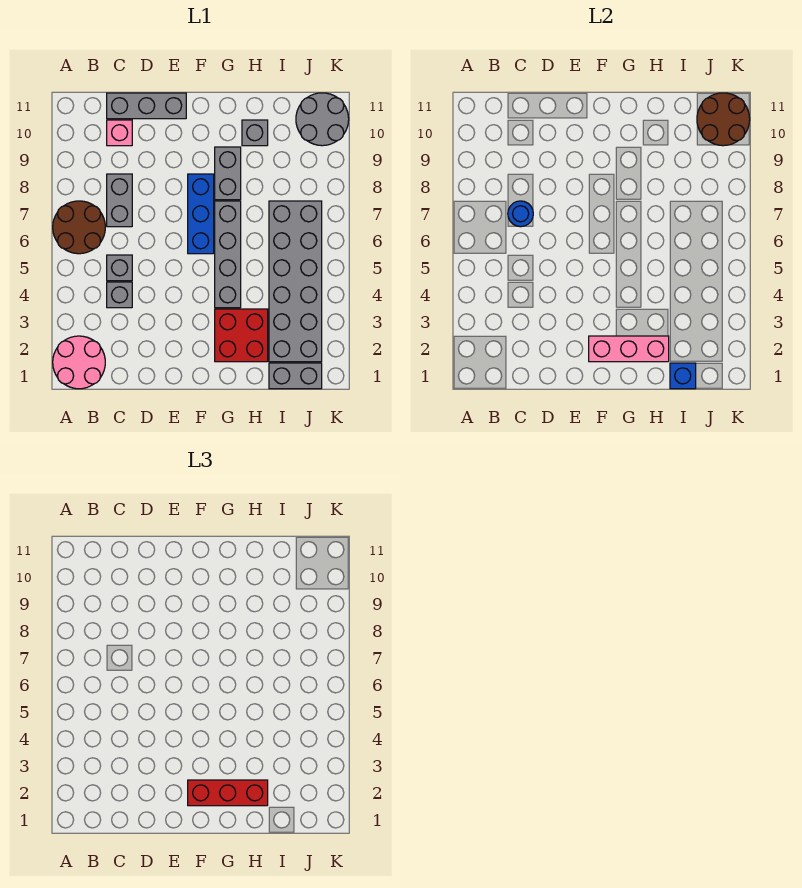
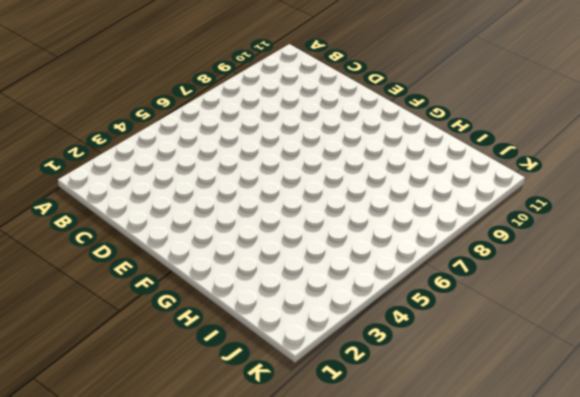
none -> pink 2x2 round brick [53,336,105,389]
none -> brown 2x2 round brick [53,201,105,254]
none -> grey 1x1 brick [107,282,132,308]

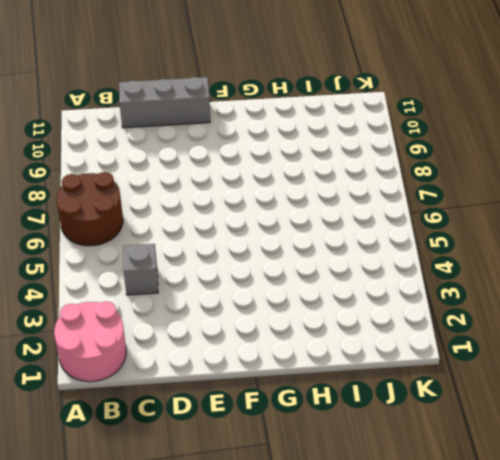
none -> grey 1x1 brick [107,255,132,281]
none -> grey 1x2 brick [107,174,132,227]
none -> pink 1x1 brick [107,120,132,146]

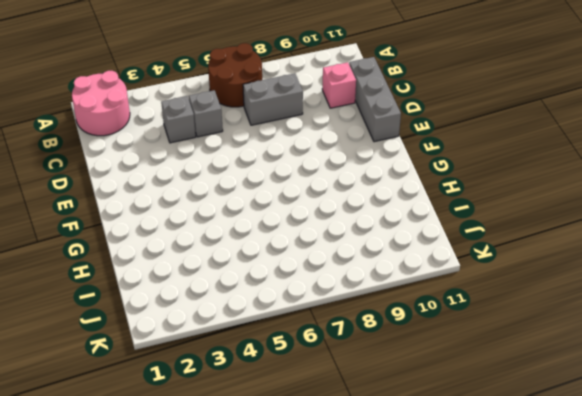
none -> blue 1x3 brick [188,174,214,254]
none -> red 2x2 brick [215,309,268,362]
none -> grey 1x4 brick [215,201,241,308]

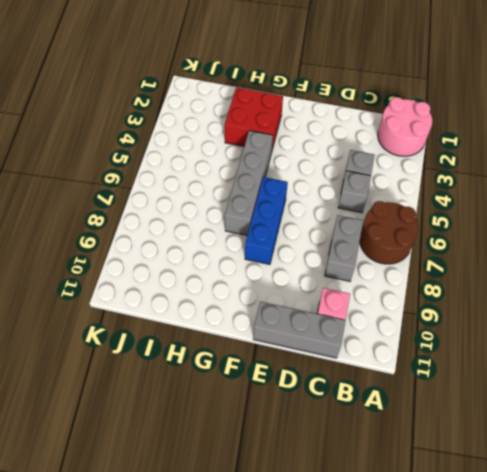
none -> grey 1x2 brick [215,147,241,200]
none -> grey 1x1 brick [242,120,268,146]
none -> grey 1x2 brick [269,363,322,389]

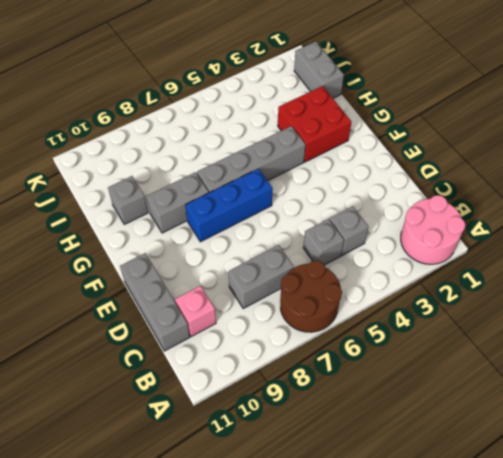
none -> grey 2x6 brick [269,201,322,362]
none -> grey 2x2 round brick [296,93,349,146]
none -> blue 1x1 round brick [508,201,533,227]

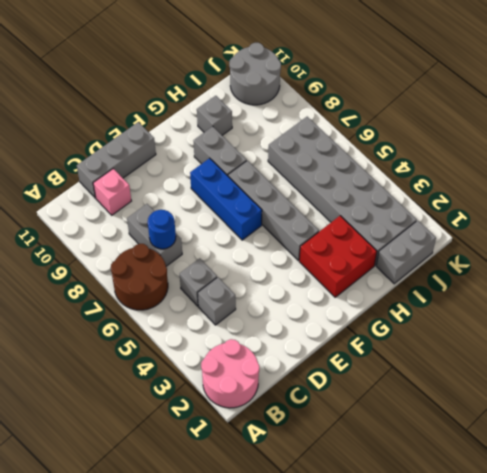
none -> pink 1x3 brick [589,336,669,362]
none -> blue 1x1 brick [670,363,696,389]
none -> brown 2x2 round brick [697,93,750,146]

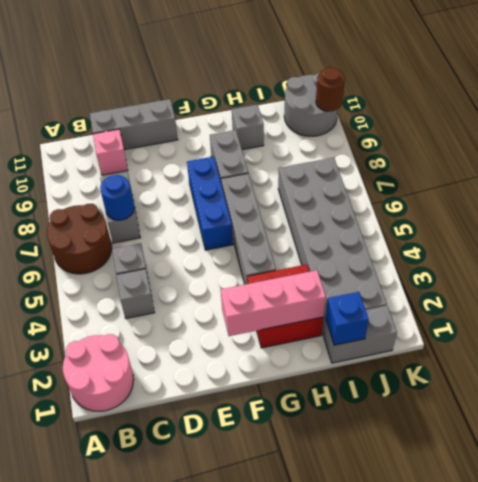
brown 1x1 round brick [316,68,345,111] -> brown 2x2 round brick [697,93,750,146]
none -> red 1x3 brick [188,780,268,806]

